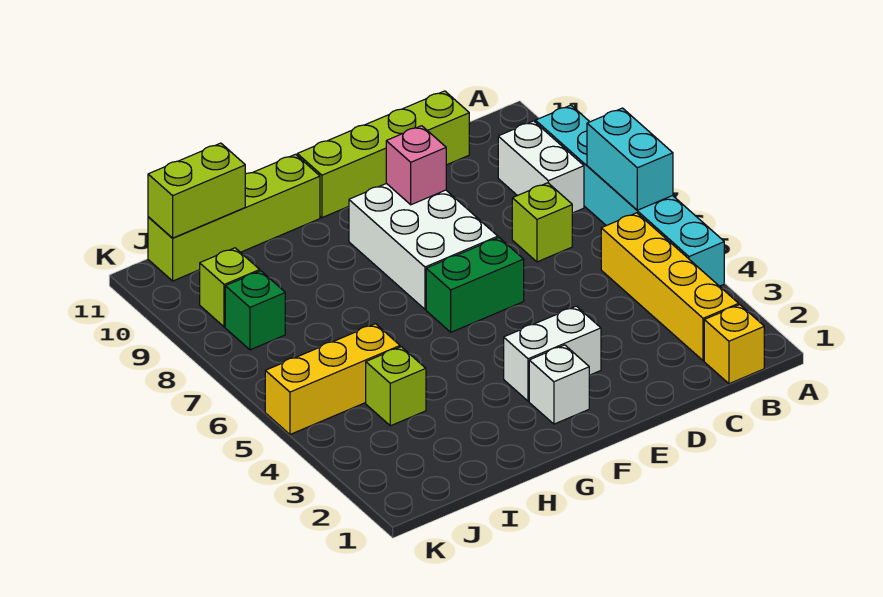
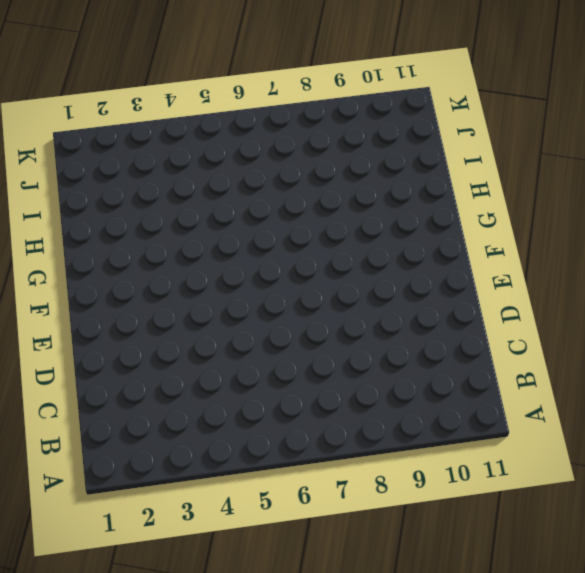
none -> cyan 1x6 brick [535,105,724,286]
none -> yellow 1x1 brick [704,305,764,384]
none -> yellow 1x4 brick [601,213,739,361]

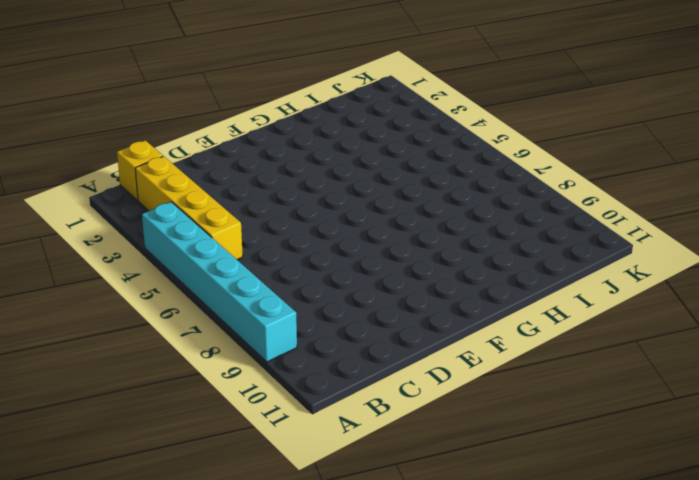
none -> white 1x2 brick [498,121,584,213]
none -> lime 1x1 brick [512,183,572,262]
none -> lime 1x4 brick [297,91,469,218]

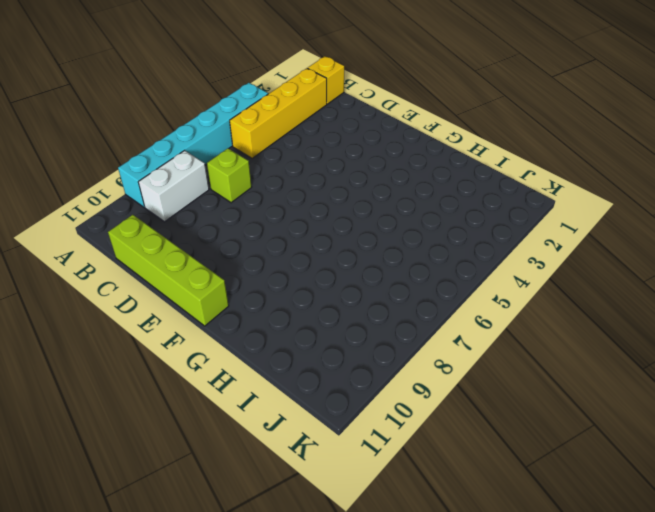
none -> white 1x2 brick [504,306,601,401]
none -> green 1x2 brick [426,238,524,332]
none -> white 2x3 brick [349,183,498,309]

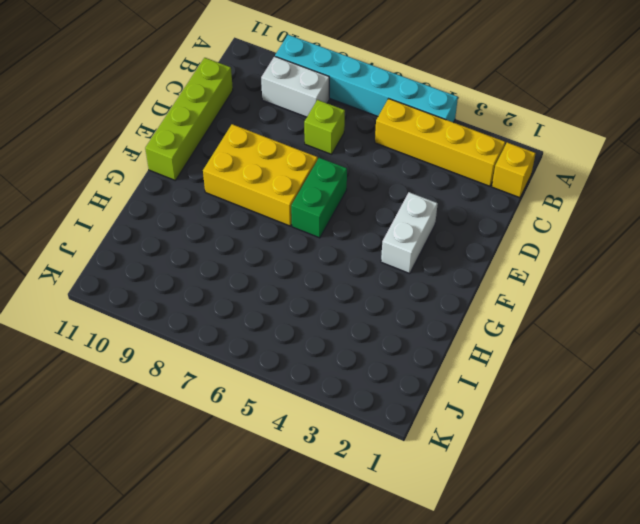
yellow 2x3 brick [203,124,318,226] -> white 2x3 brick [349,183,498,309]
none -> white 1x1 brick [529,345,589,424]
none -> lime 1x4 brick [148,154,320,281]
none -> lime 1x1 brick [366,347,426,426]

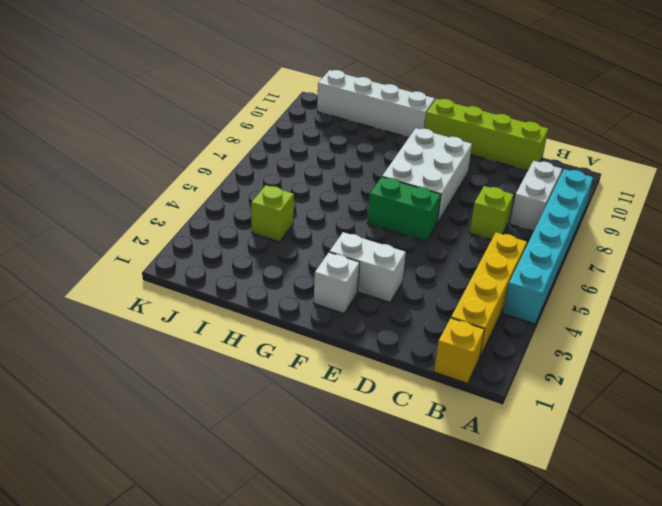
white 1x4 brick [317,70,435,137] -> lime 1x4 brick [148,154,320,281]
none -> yellow 1x3 brick [265,324,400,434]
none -> green 1x1 brick [225,271,285,350]
none -> lime 1x1 brick [200,248,260,327]

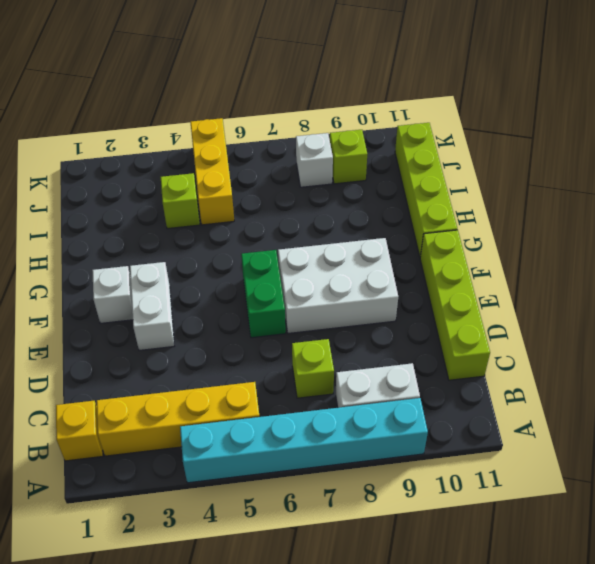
white 1x1 brick [296,133,333,187] -> green 1x1 brick [225,271,285,350]
none -> cyan 1x2 brick [587,108,673,210]
none -> pink 1x1 brick [386,126,446,205]
none -> lime 1x2 brick [148,143,245,238]

